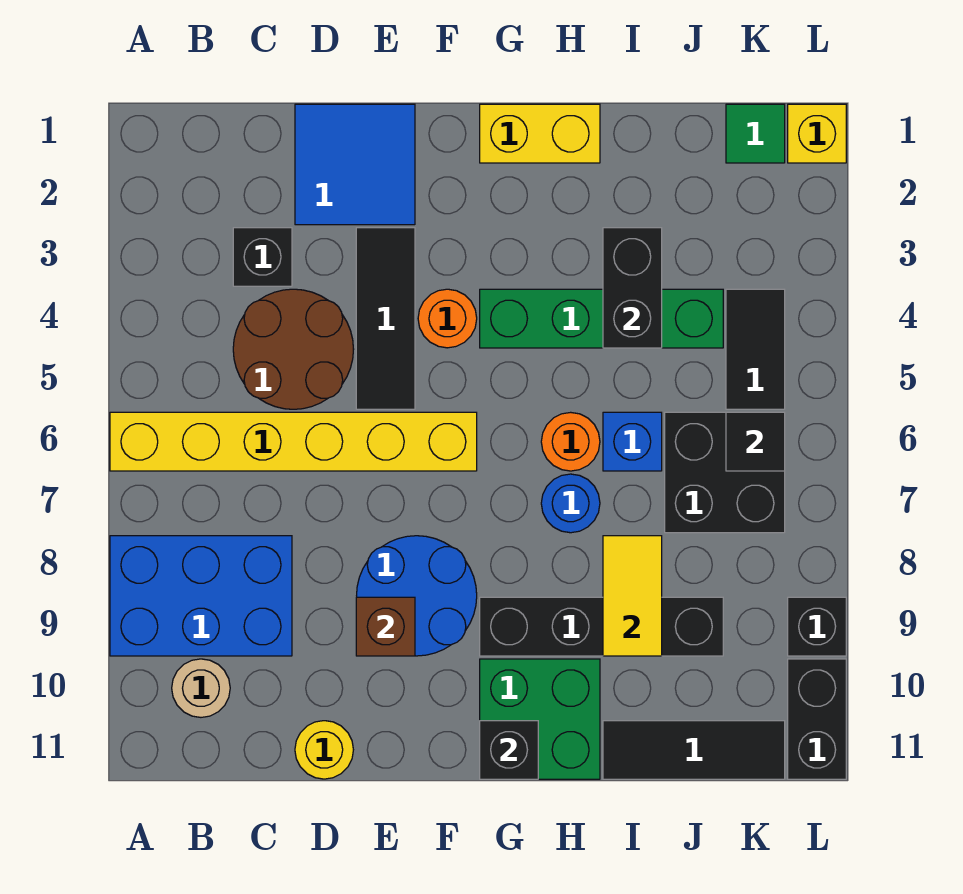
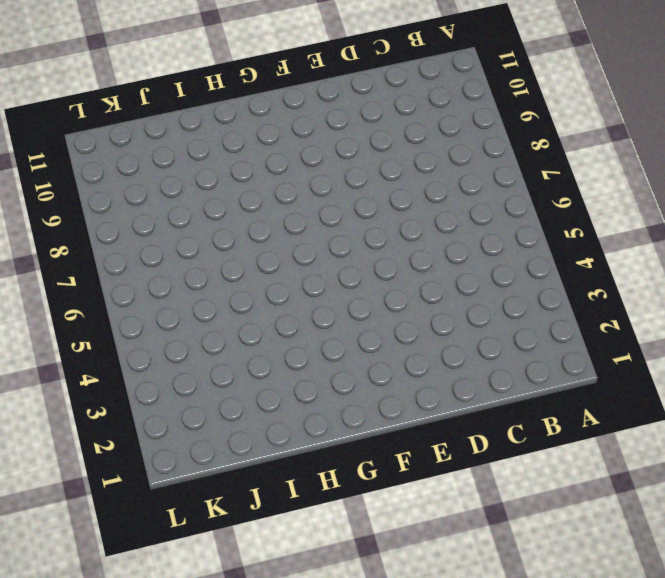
none -> yellow 1x6 brick [110,412,477,471]
none -> blue 2x3 brick [110,536,292,656]
none -> tan 1x1 round brick [172,659,230,717]

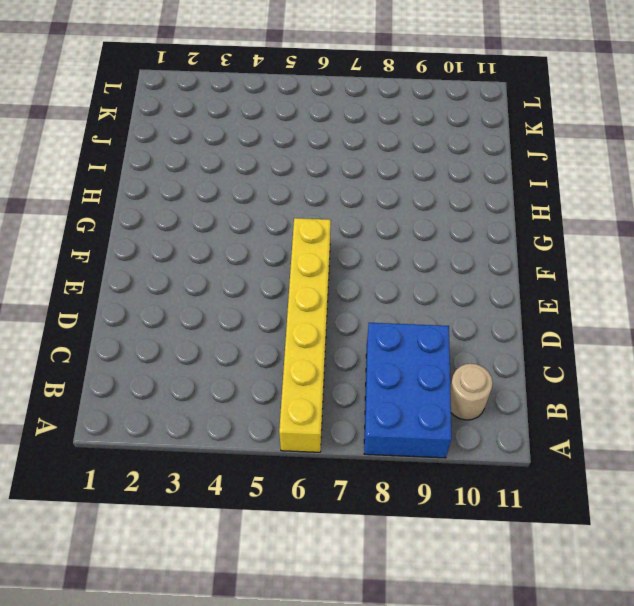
none -> black 1x1 brick [233,228,292,286]
none -> brown 2x2 round brick [233,289,354,409]
none -> blue 2x2 tile [295,104,415,225]

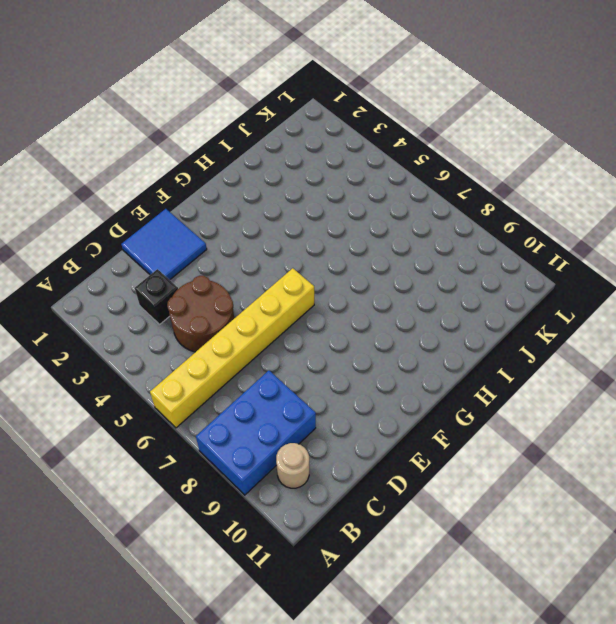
none -> yellow 1x1 round brick [295,721,353,779]
none -> black 1x3 tile [356,228,415,409]
none -> blue 2x2 round brick [357,536,477,656]

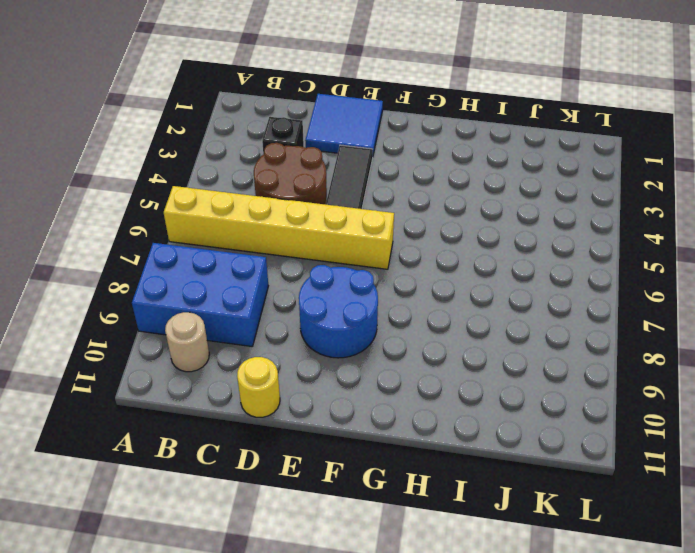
none -> orange 1x1 round brick [418,289,477,348]
none -> yellow 1x2 brick [480,104,600,163]
none -> green 1x4 brick [480,289,723,348]

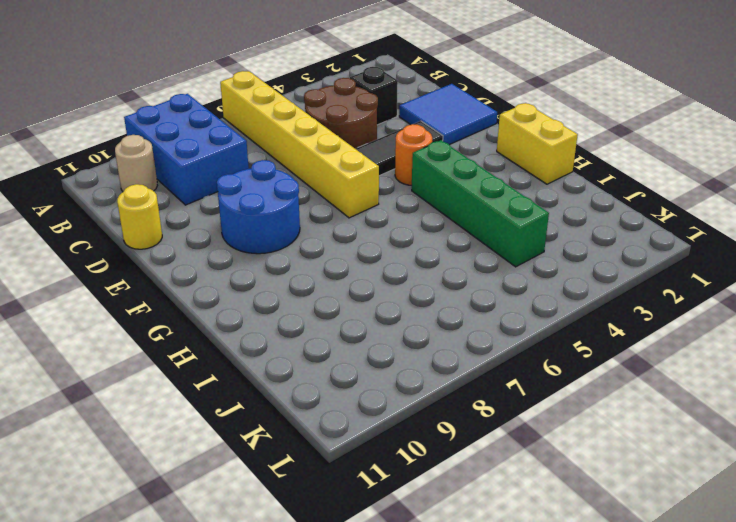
none -> black 1x4 brick [480,597,723,656]
none -> green 2x2 brick [480,659,600,779]
none -> orange 1x1 round brick [541,412,600,471]

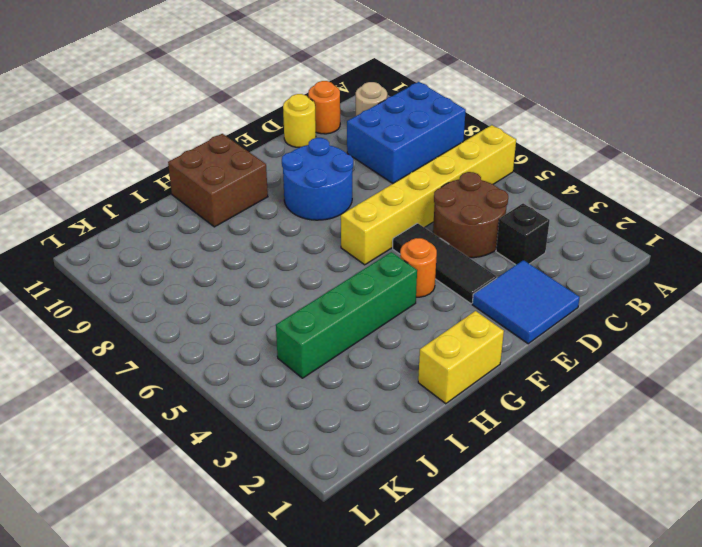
orange 1x1 round brick [308,81,340,134] -> orange 1x1 round brick moved to [541,412,600,471]
brown 2x2 brick [168,134,268,227] -> green 2x2 brick [480,659,600,779]
none -> black 1x4 brick [480,597,723,656]
none -> blue 1x1 round brick [541,474,600,533]
none -> blue 1x1 brick [603,412,662,471]

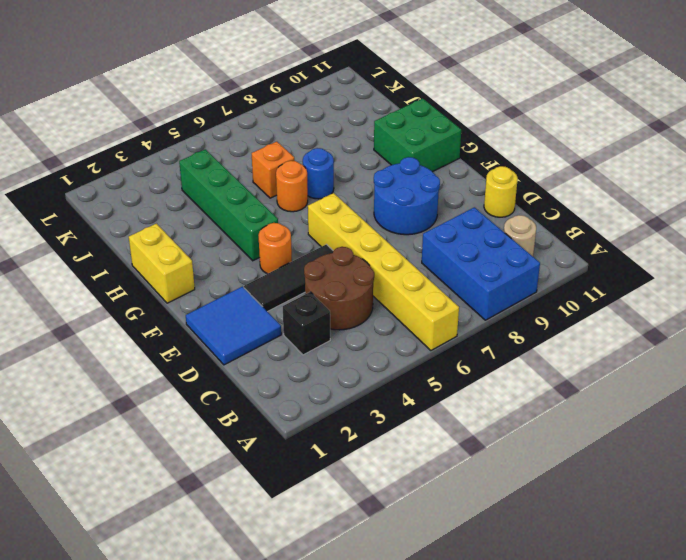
orange 1x1 brick [252,142,295,198] -> blue 1x1 brick [603,412,662,471]
none -> black 1x4 brick [480,597,723,656]
none -> black 1x3 tile [603,721,785,779]
none -> black 2x2 brick [665,412,785,533]

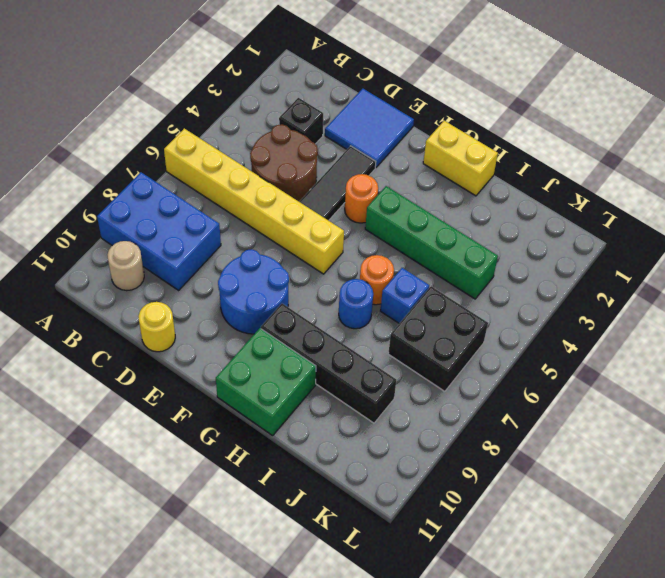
none -> black 1x3 tile [603,721,785,779]
none -> green 1x1 tile [726,104,785,163]
none -> black 1x2 tile [726,289,785,409]

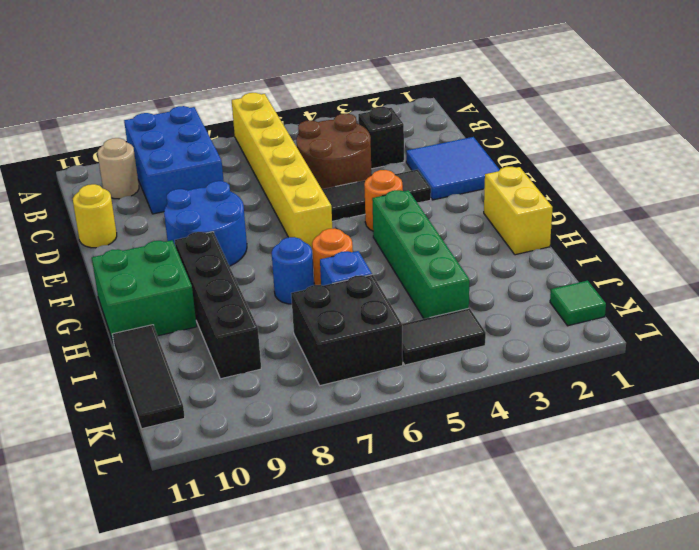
none -> yellow 1x1 brick [788,104,846,163]
none -> black 1x1 brick [788,597,846,656]
none -> black 1x2 brick [788,659,846,779]

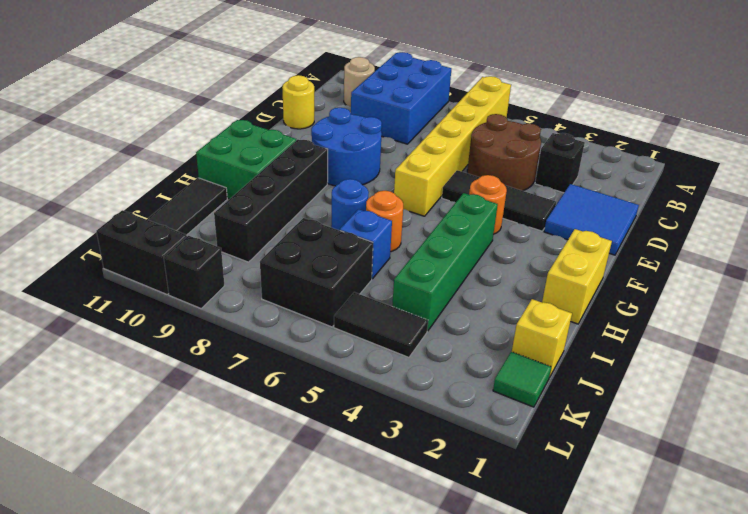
yellow 1x1 brick [512,299,572,377] -> yellow 1x1 brick moved to [788,104,846,163]
none -> brown 1x1 brick [356,597,415,656]
none -> black 1x1 brick [480,721,538,779]
none -> black 1x2 brick [603,228,662,348]

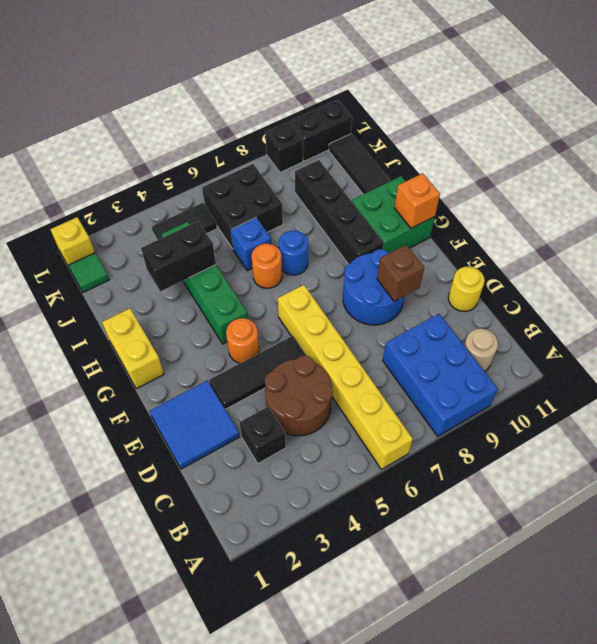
orange 1x1 brick [394,173,440,228] -> black 1x1 brick [480,721,538,779]
none -> yellow 1x2 tile [603,536,662,656]
none -> black 1x1 tile [726,412,785,471]

